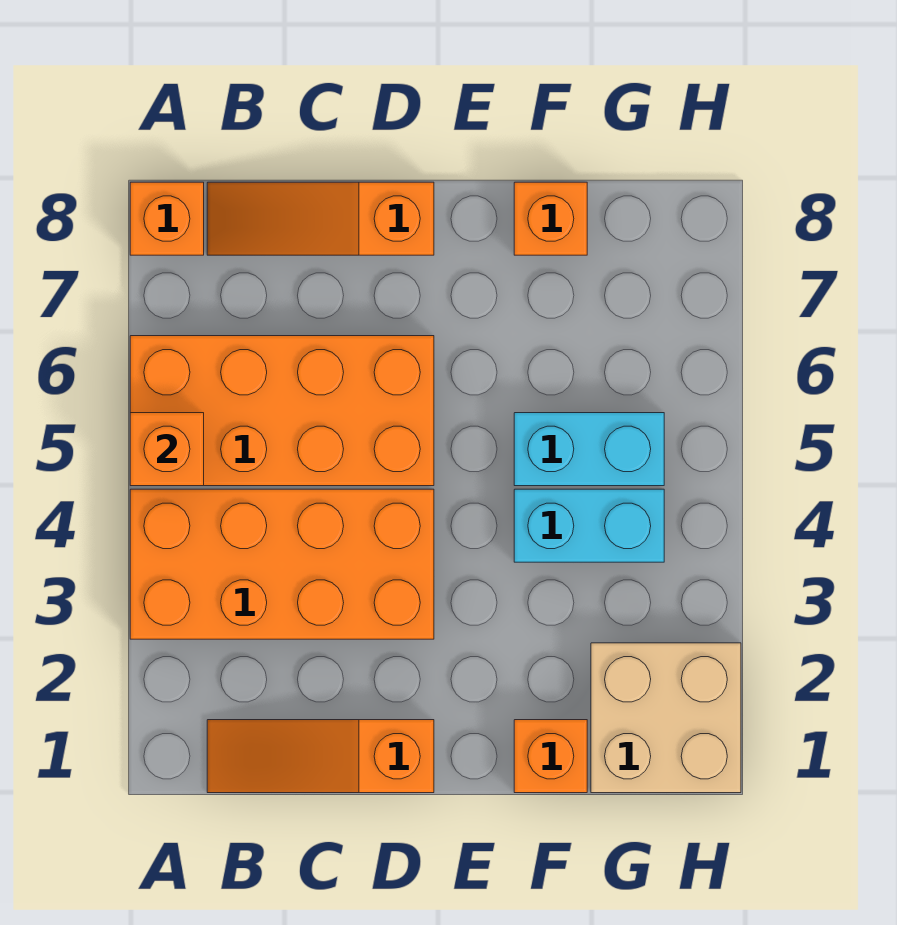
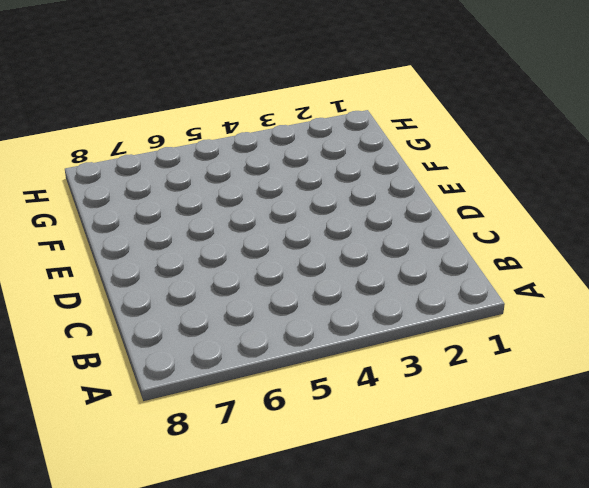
none -> orange 2x4 brick [130,489,434,639]
none -> orange 2x4 brick [130,336,434,486]

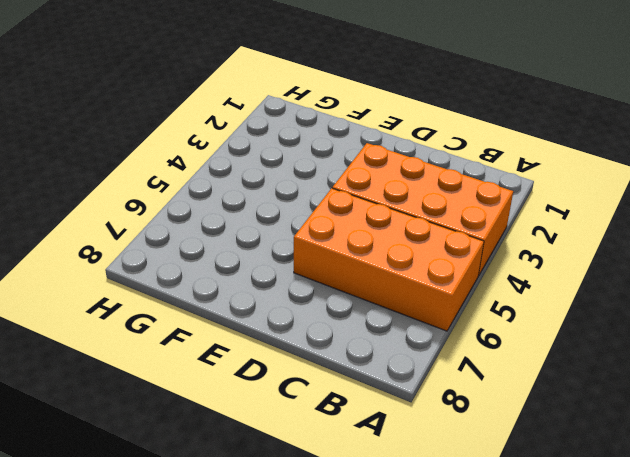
none -> orange 1x1 brick [130,182,204,255]
none -> orange 1x3 slope [207,720,434,793]

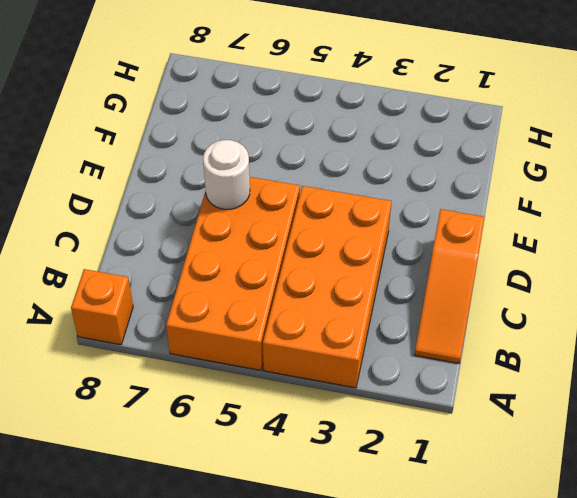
white 1x1 round brick [203,140,250,209] -> none
none -> orange 1x3 slope [207,182,434,255]
none -> orange 1x1 brick [514,720,587,793]

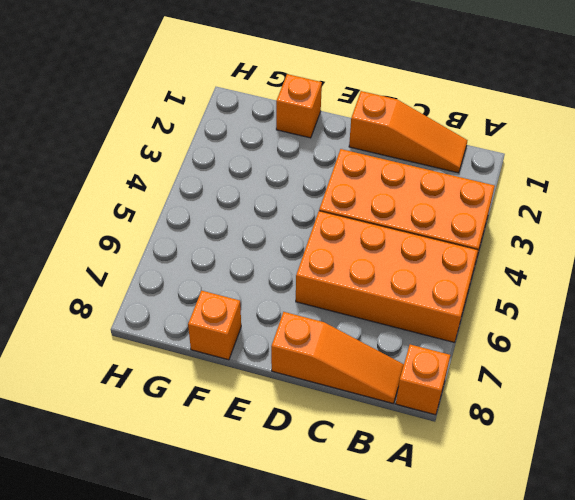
none -> cyan 1x2 brick [514,489,664,562]
none -> cyan 1x2 brick [514,413,664,486]

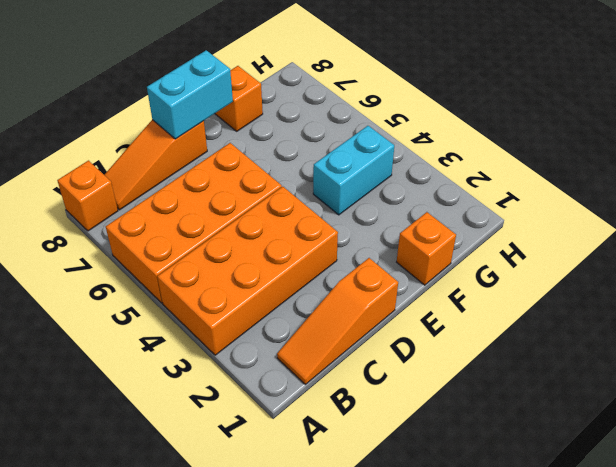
cyan 1x2 brick [147,50,233,139] -> cyan 1x2 brick moved to [514,413,664,486]
none -> tan 2x2 brick [591,643,741,793]
none -> orange 1x1 brick [130,413,204,486]

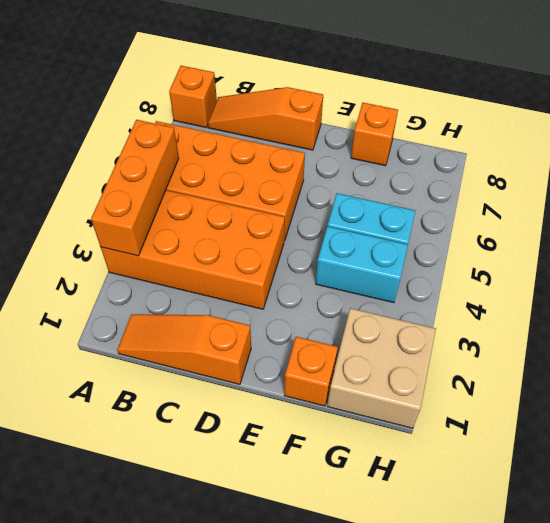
orange 1x3 brick [91,120,179,256] -> orange 1x1 brick [130,413,204,486]

